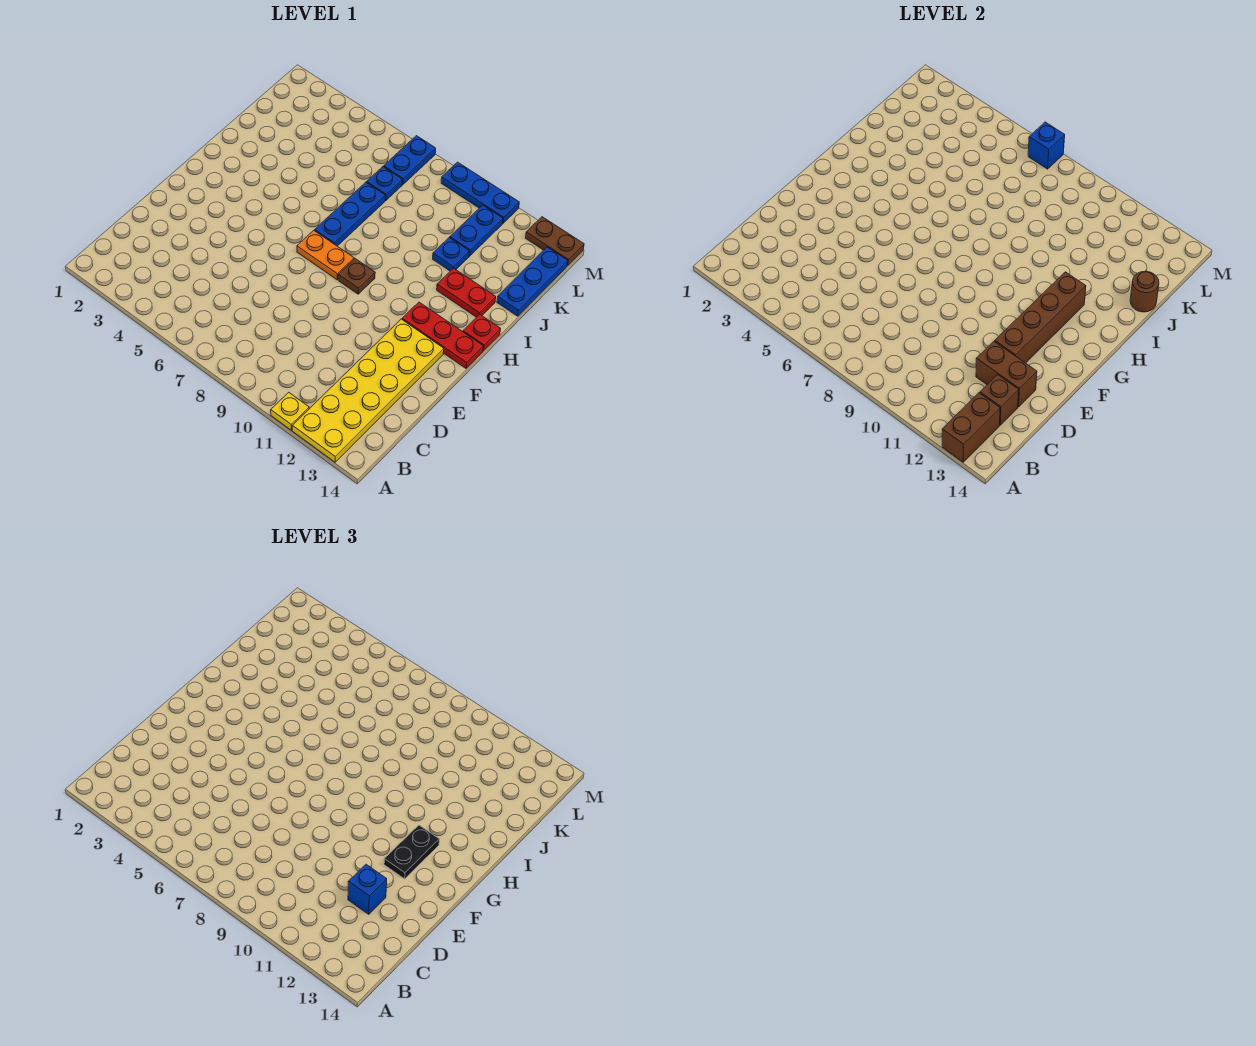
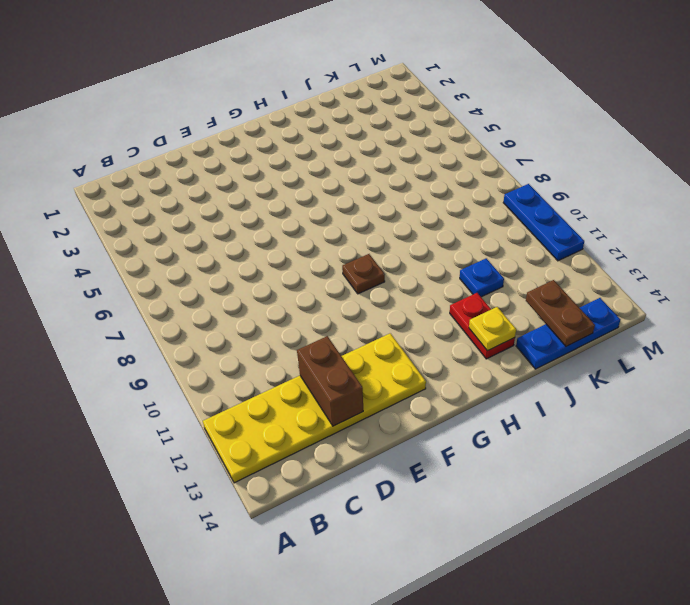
yellow 1x1 plate [469,307,516,351] -> yellow 1x1 plate moved to [271,392,309,430]
brown 1x2 plate [526,280,595,346] -> brown 1x2 plate moved to [526,217,584,266]
none -> orange 1x2 plate [297,230,354,280]
none -> red 1x3 plate [402,302,483,368]
none -> blue 1x3 plate [315,182,385,246]

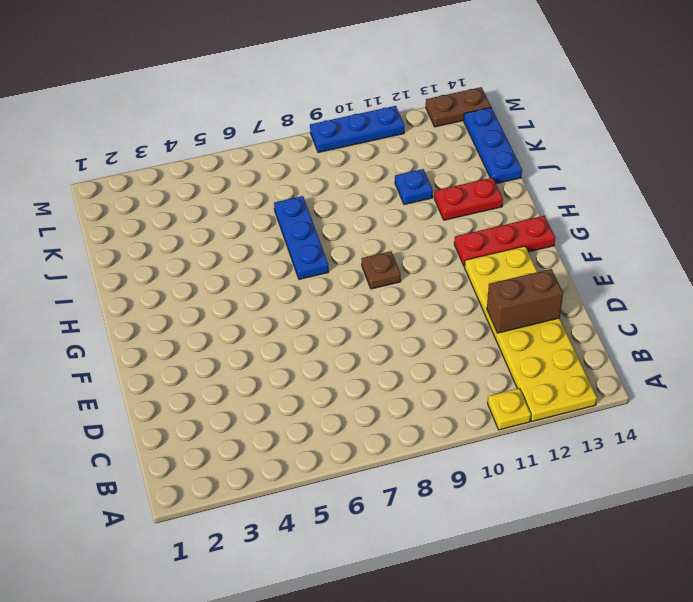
none -> orange 1x2 plate [297,230,354,280]
none -> red 1x1 plate [463,314,501,351]
none -> blue 1x1 plate [367,167,402,200]

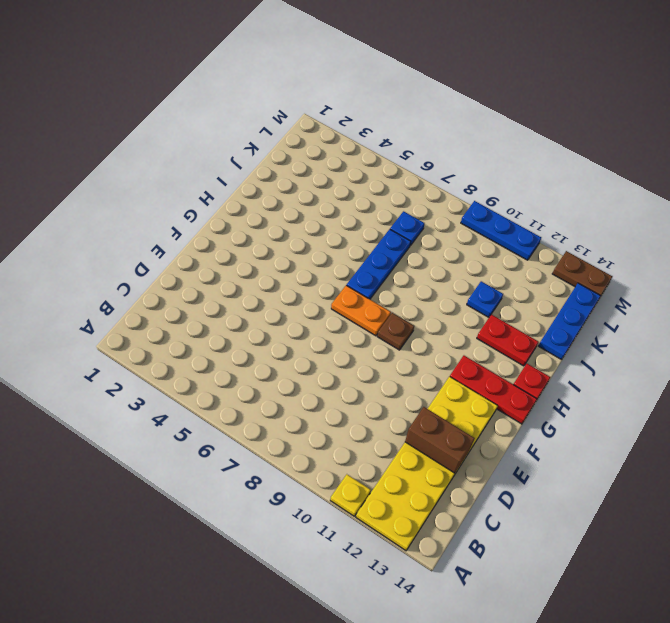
none -> blue 1x2 plate [450,205,503,256]
none -> blue 1x2 plate [384,136,436,185]
none -> brown 1x2 brick [942,393,1000,462]

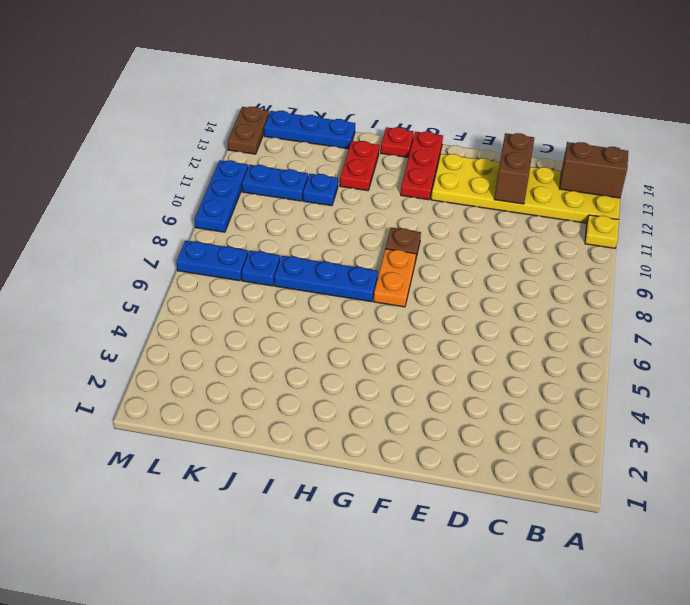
none -> brown 1x1 brick [980,375,1019,425]
none -> brown 1x4 brick [995,272,1086,363]
none -> brown 1x1 round brick [1130,271,1159,312]

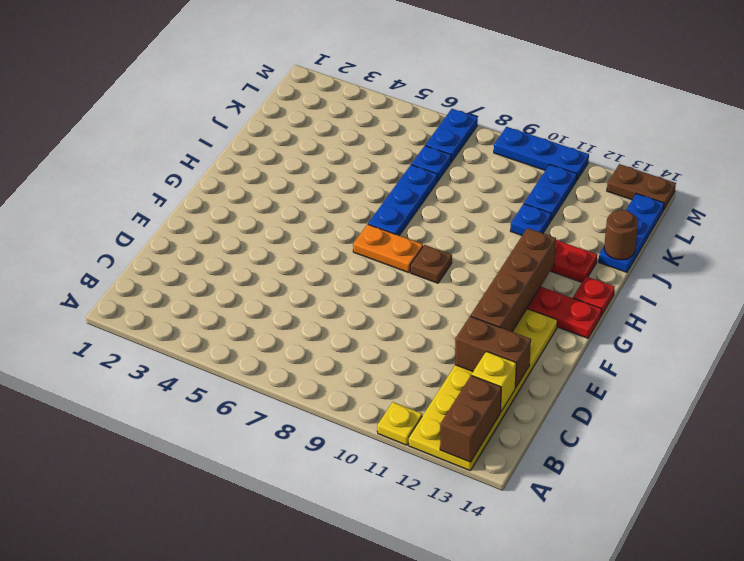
yellow 1x1 brick [472,351,516,412] -> brown 1x1 brick [980,375,1019,425]
none -> blue 1x1 brick [1028,122,1065,169]
none -> blue 1x1 brick [348,864,387,914]
none -> black 1x2 plate [384,825,439,879]

